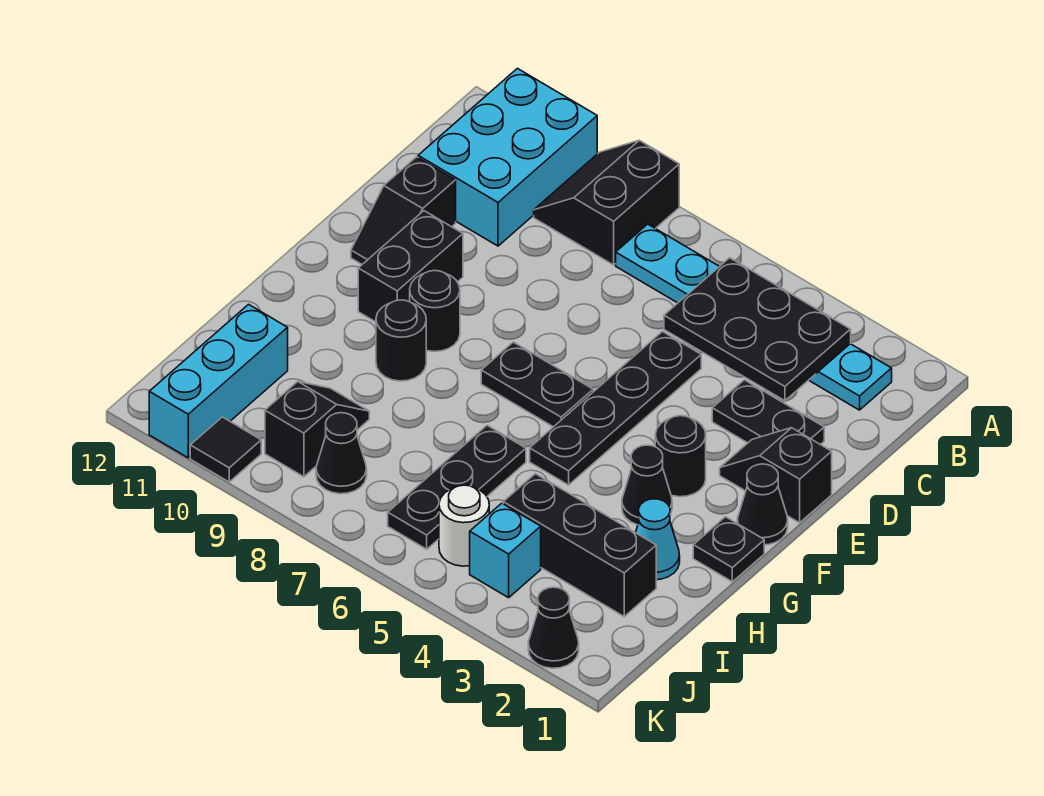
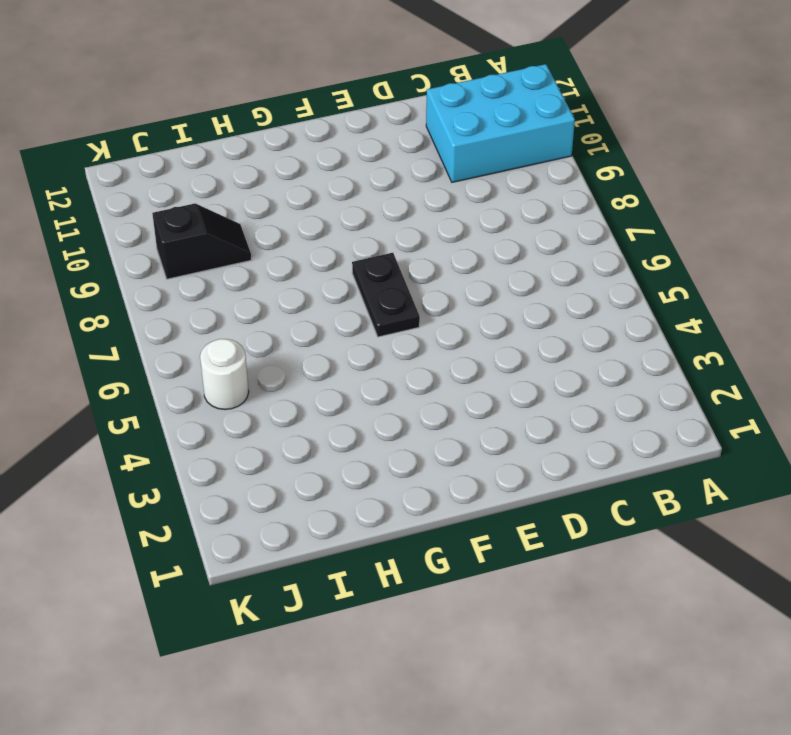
none -> black 2x2 slope [534,140,679,265]
none -> cyan 1x6 plate [616,224,892,410]
none -> black 1x2 plate [712,380,824,445]

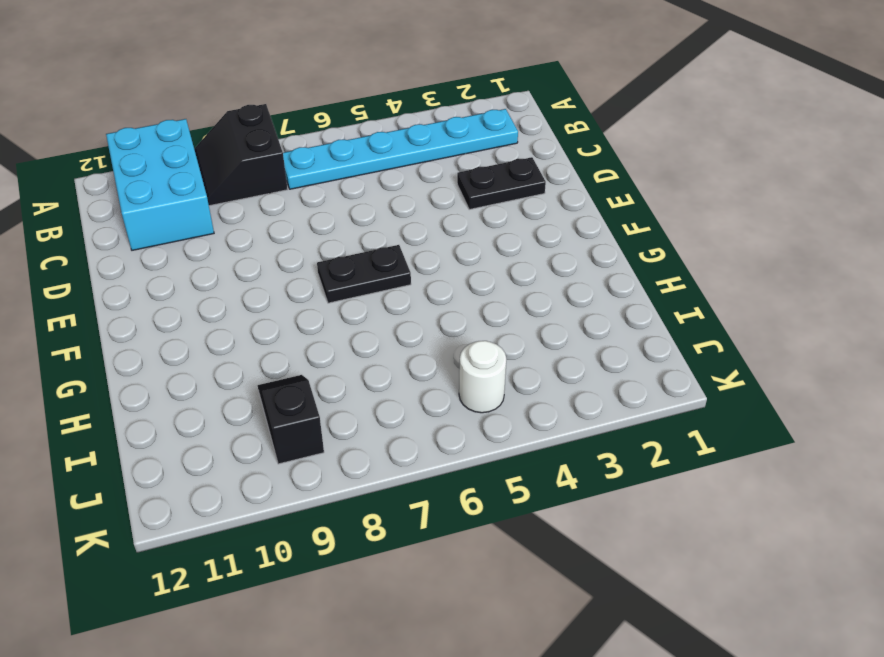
none -> black 1x4 plate [530,332,701,485]
none -> black 1x2 slope [351,157,456,264]
none -> black 1x2 slope [720,428,832,523]

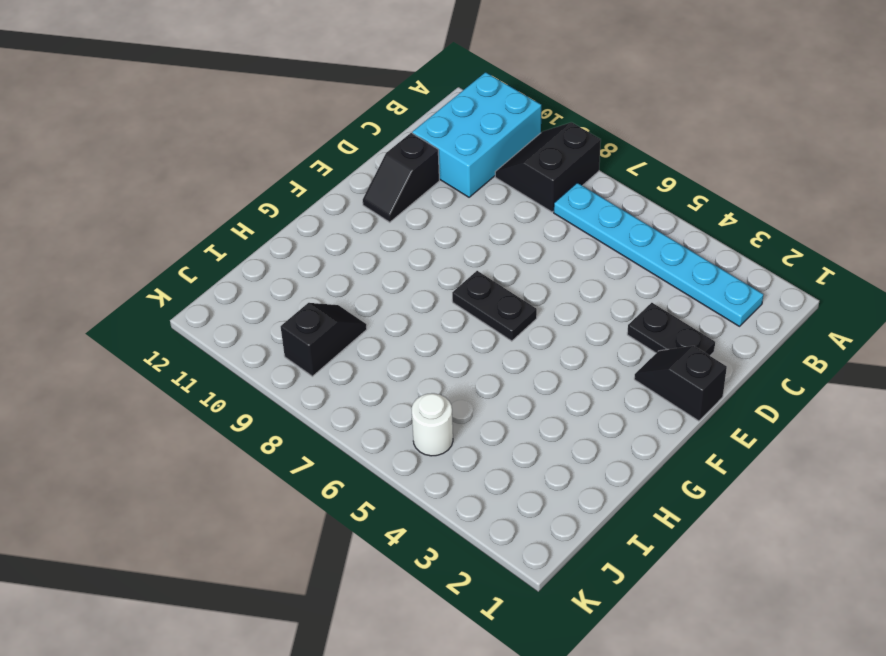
none -> black 1x4 plate [530,332,701,485]
none -> black 1x2 brick [358,211,463,322]
none -> black 1x1 cone [737,464,788,545]

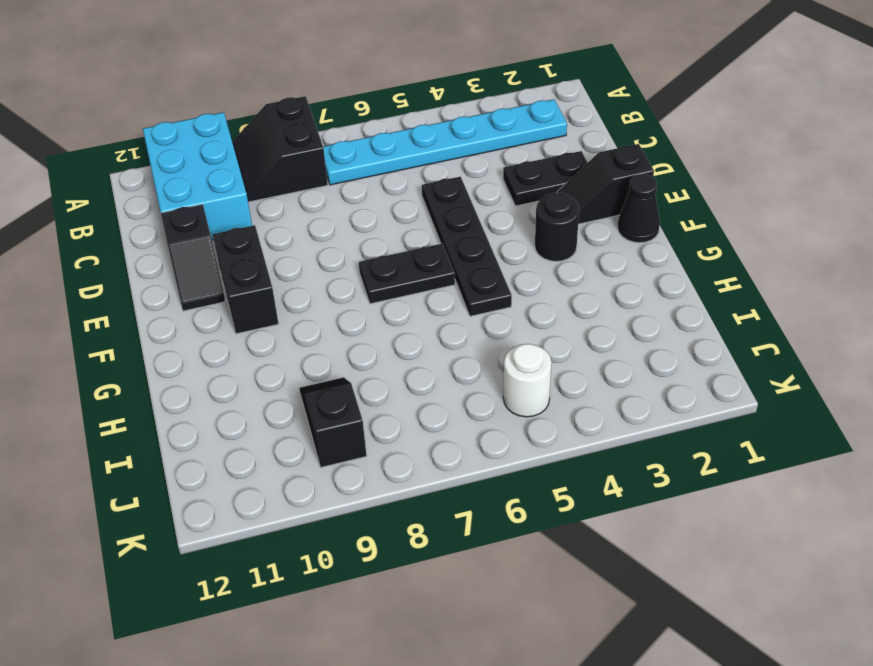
none -> black 1x1 round brick [410,271,460,352]
none -> black 1x1 plate [693,517,764,582]
none -> black 1x1 cone [622,445,672,525]

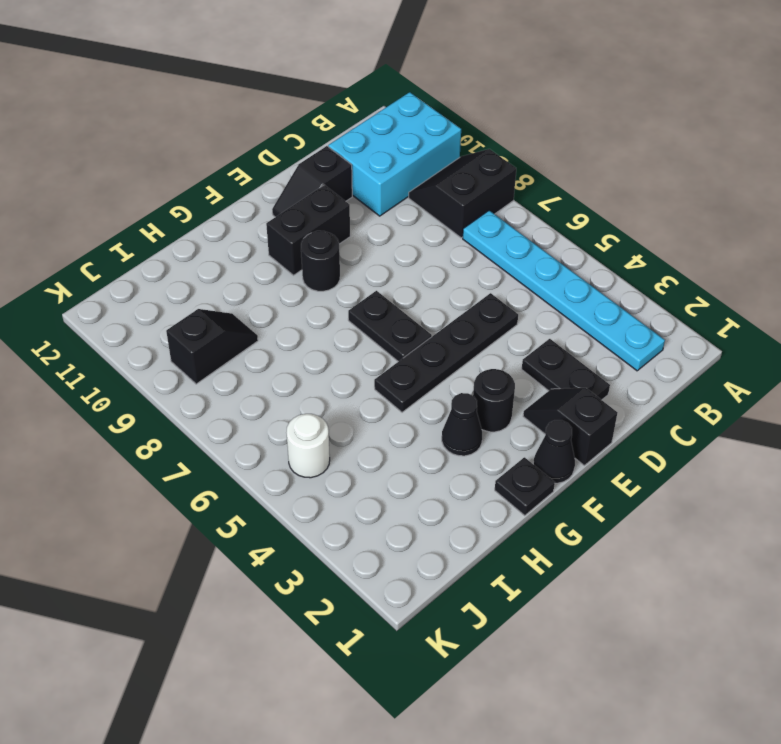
none -> black 1x1 round brick [376,300,426,381]
none -> cyan 1x1 cone [636,499,680,580]
none -> black 1x3 plate [388,425,526,549]

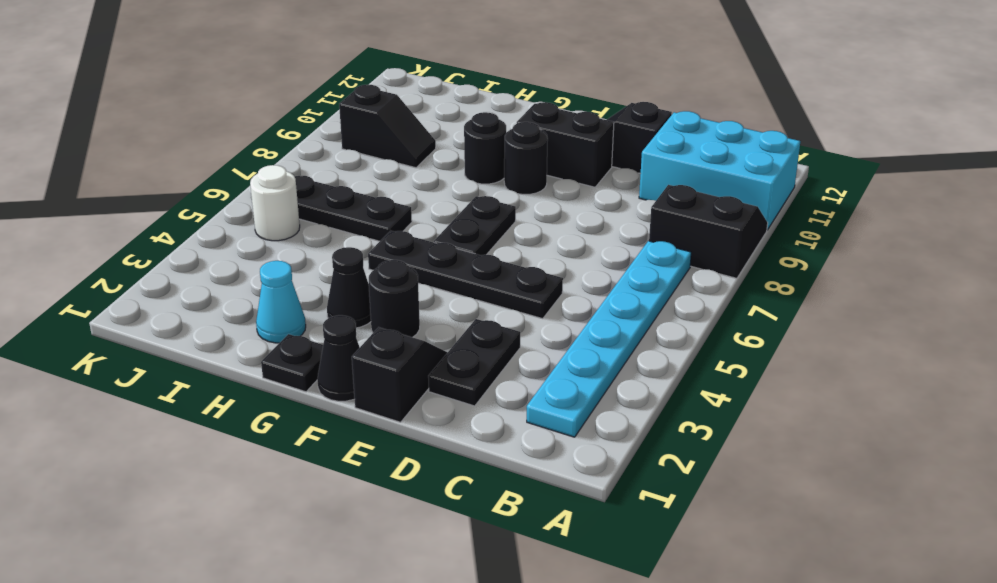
none -> black 1x3 brick [503,474,656,616]
none -> cyan 1x3 brick [149,304,288,458]
none -> cyan 1x1 brick [470,503,541,598]

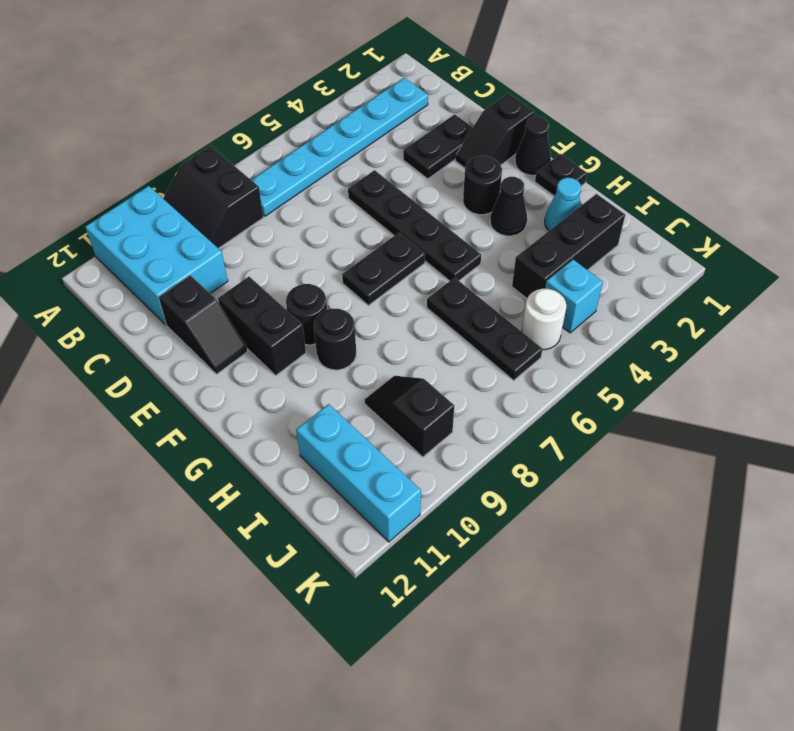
none -> black 1x1 cone [316,413,367,494]
none -> black 1x1 cone [528,587,579,668]
none -> black 1x1 tile [190,417,261,482]

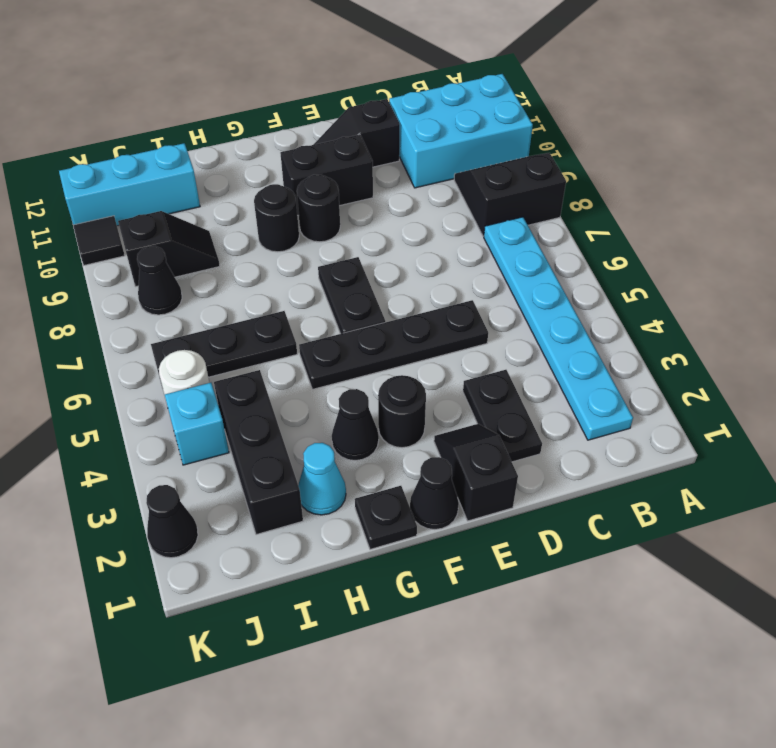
none -> black 2x3 plate [664,258,851,401]

